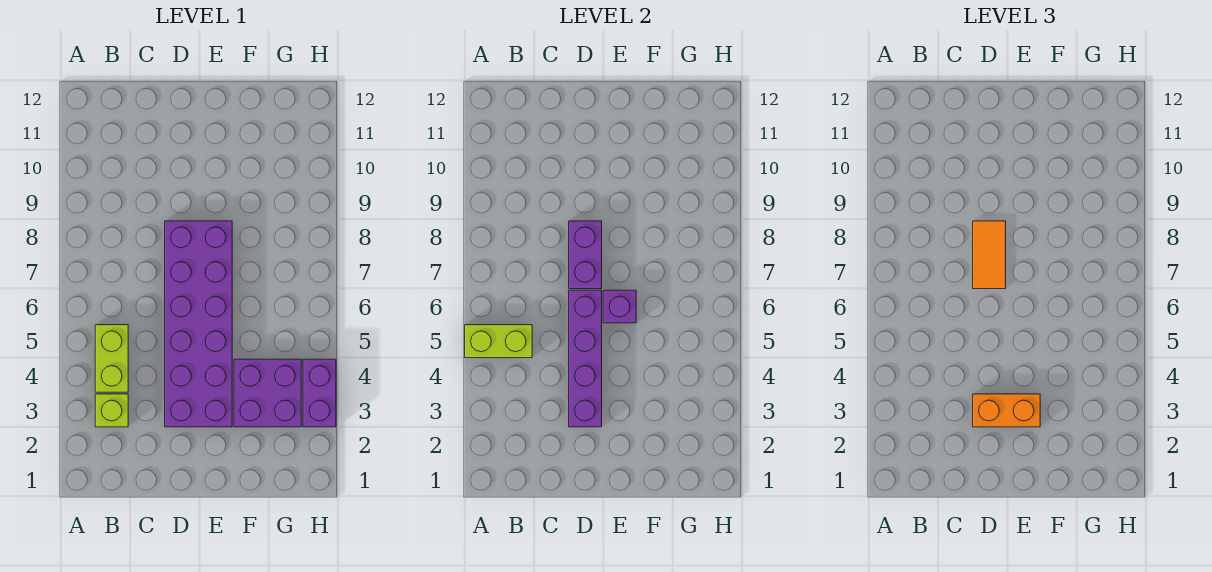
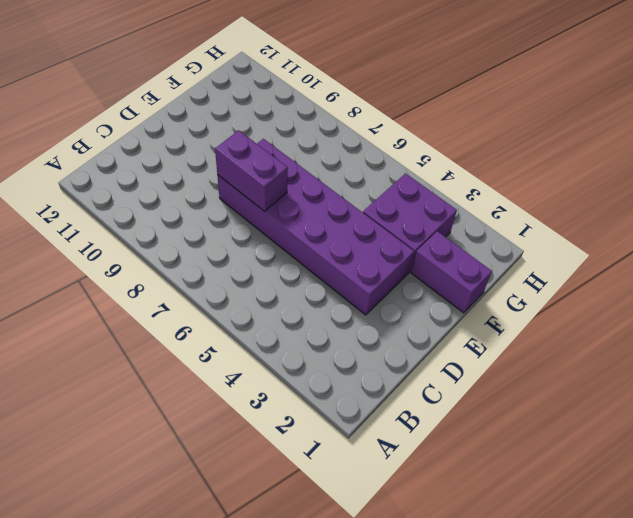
purple 1x2 brick [411,231,492,313] -> purple 1x2 brick moved to [303,359,336,427]
none -> lime 1x1 brick [95,394,128,427]
none -> lime 1x2 brick [95,325,128,392]

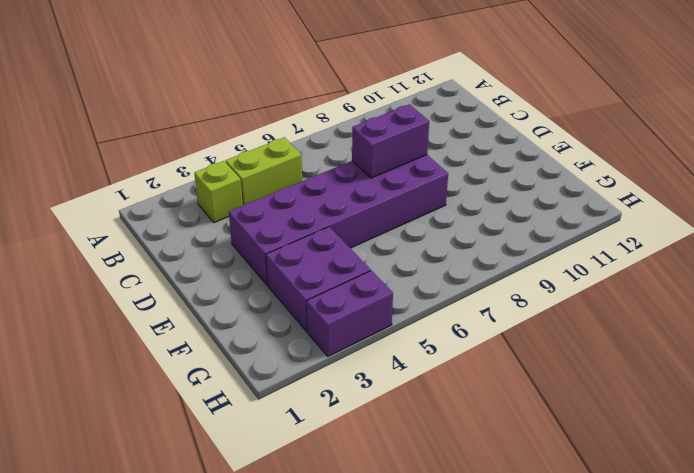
none -> lime 1x2 brick [465,325,532,358]
none -> purple 1x4 brick [569,290,602,427]

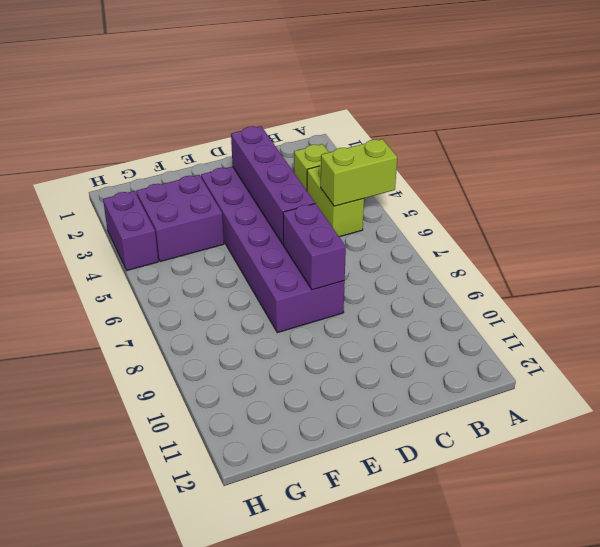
none -> purple 1x1 brick [603,290,636,323]
none -> orange 1x2 brick [973,394,1040,427]

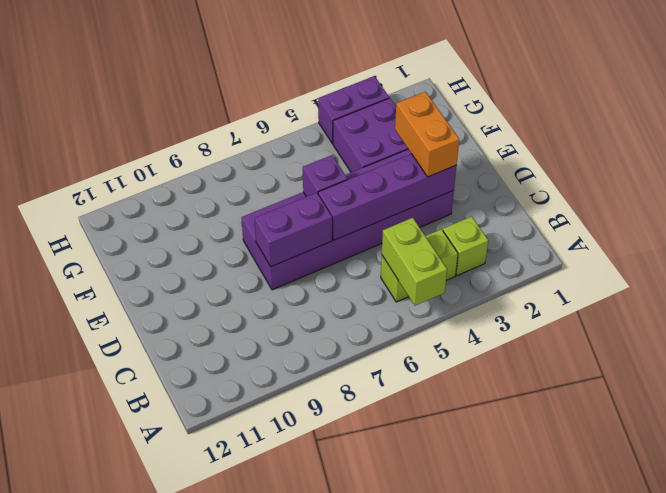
none -> orange 1x2 tile [973,221,1006,289]

